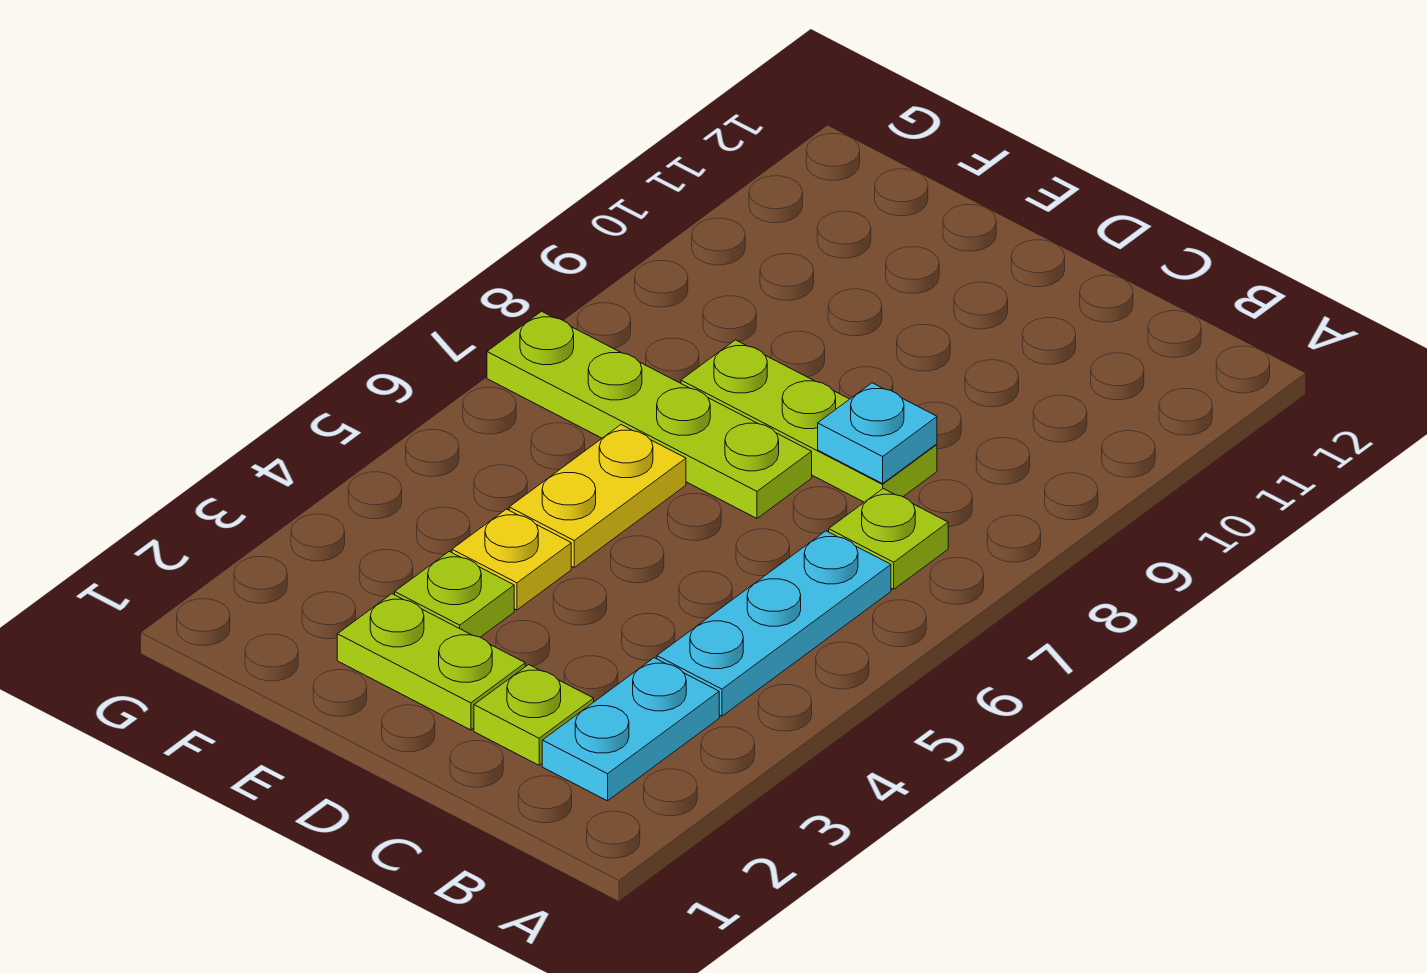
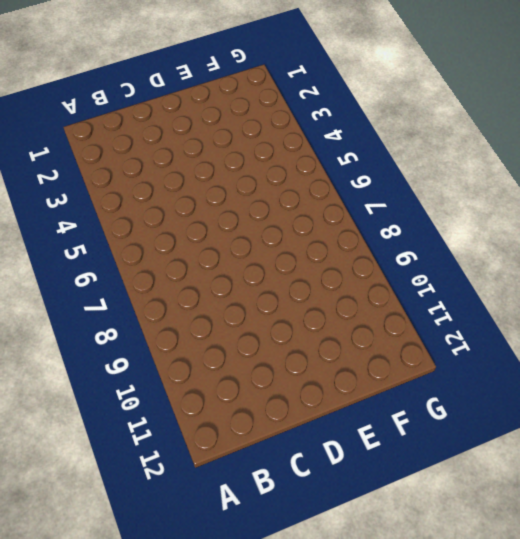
none -> cyan 1x2 plate [542,658,719,801]
none -> cyan 1x3 plate [657,531,891,716]

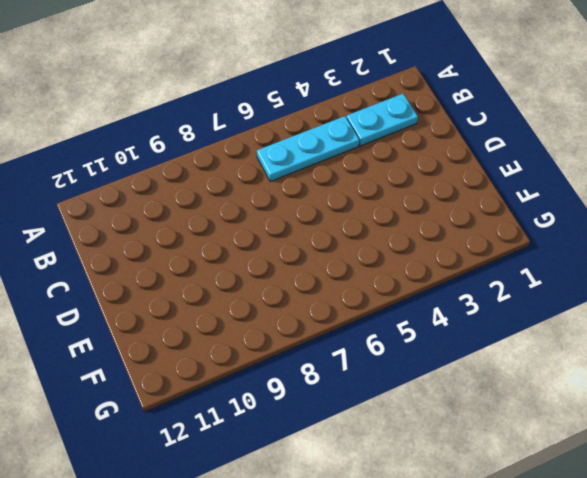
none -> lime 1x1 plate [829,489,948,589]
none -> lime 1x1 plate [474,665,594,765]

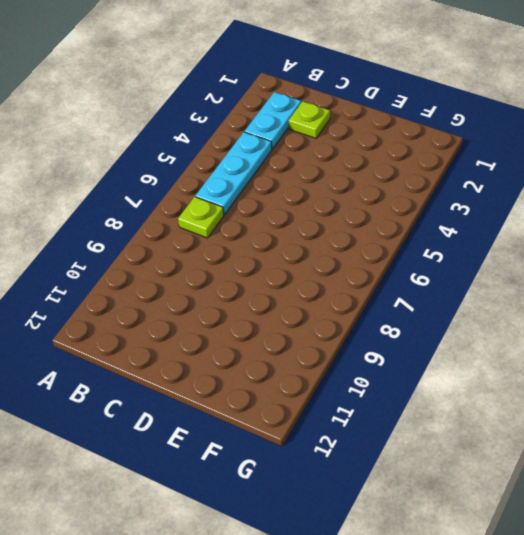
none -> lime 1x3 plate [681,340,937,502]
none -> lime 1x2 plate [337,594,525,730]

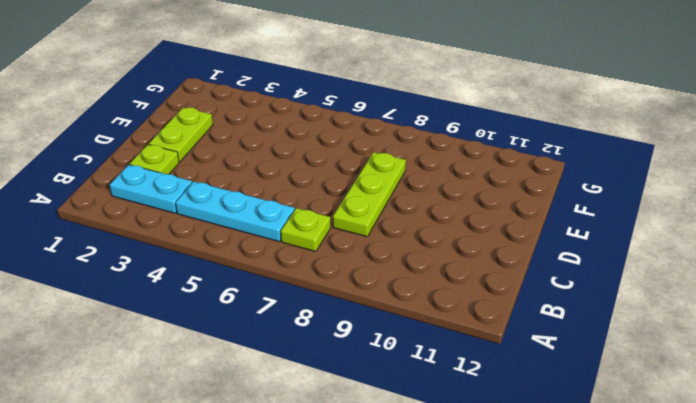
none -> lime 1x4 plate [487,311,812,518]
none -> lime 1x1 plate [395,551,514,637]

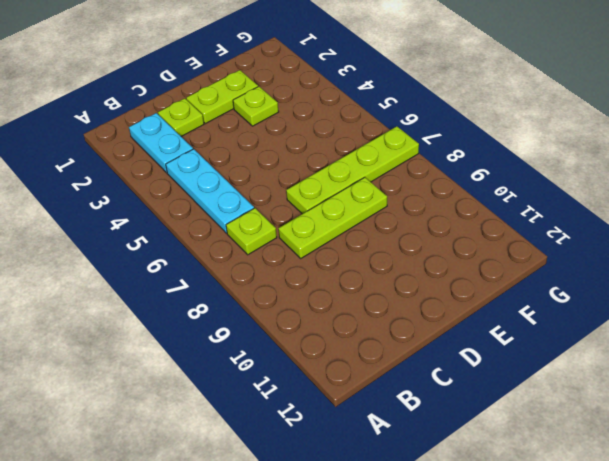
none -> yellow 1x1 plate [452,509,571,610]
none -> yellow 1x2 plate [509,425,686,567]

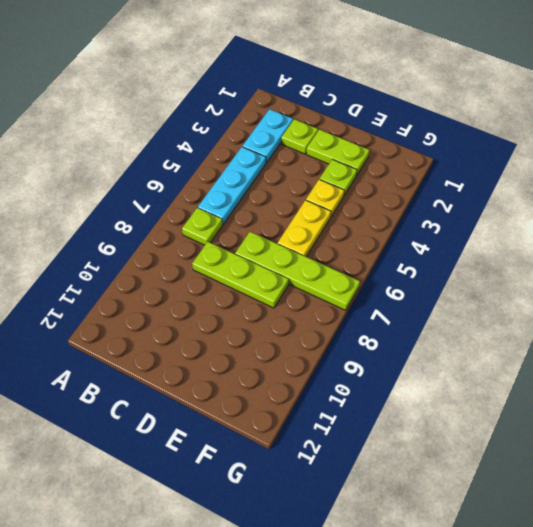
none -> cyan 1x1 plate [818,383,937,484]

